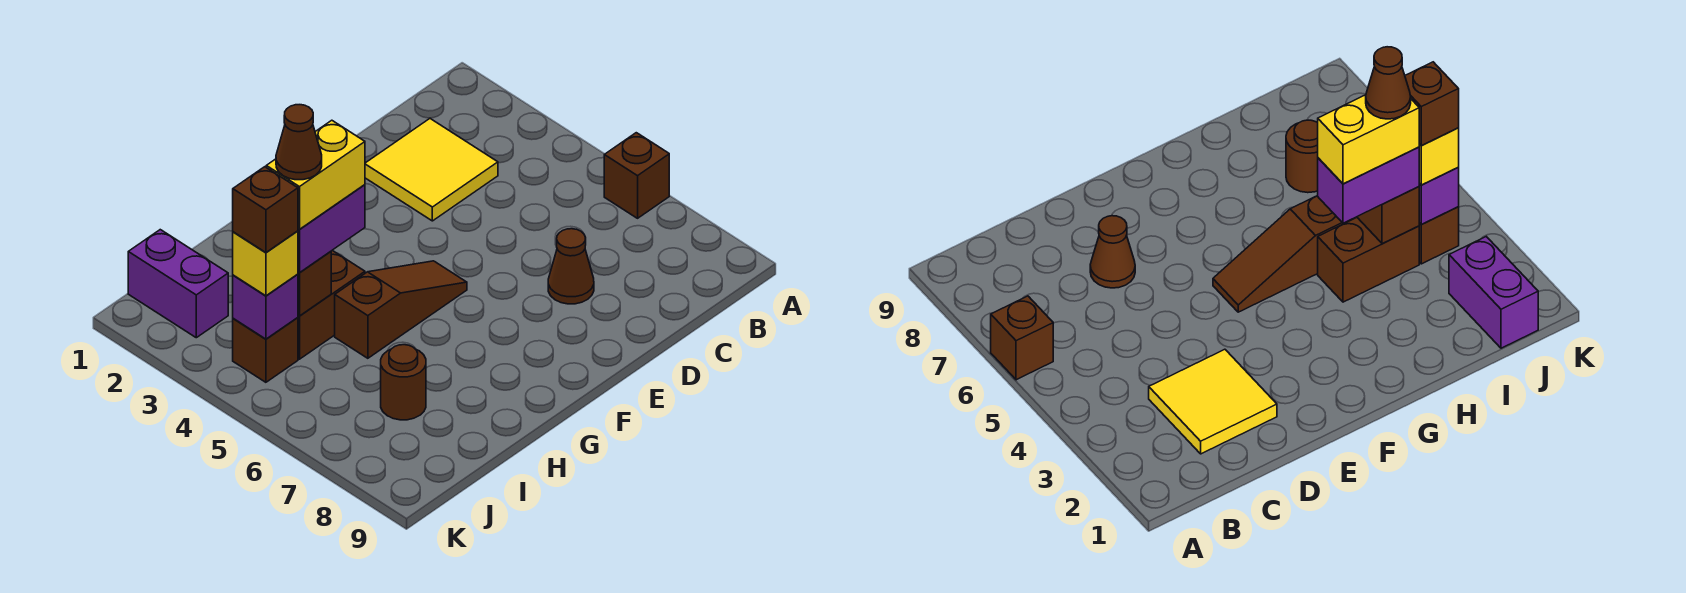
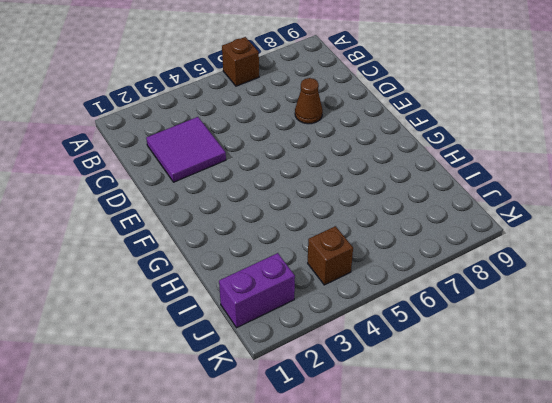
purple 2x2 tile [146,117,226,182] -> yellow 2x2 tile [365,119,498,221]
none -> brown 1x3 slope [335,261,467,358]
none -> brown 1x2 brick [298,250,365,359]
none -> brown 1x1 round brick [381,345,426,420]

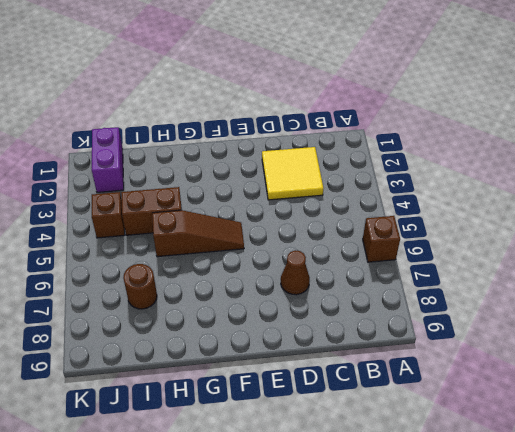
none -> brown 1x1 brick [298,251,331,316]
none -> purple 1x1 brick [233,274,298,339]
none -> purple 1x2 brick [298,185,365,273]

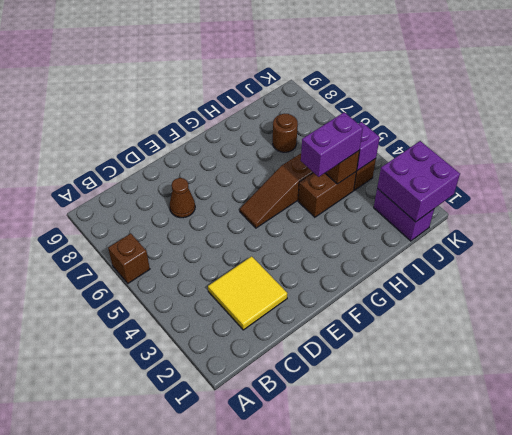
purple 2x2 brick [377,141,460,222] -> none
none -> yellow 1x1 brick [233,231,298,296]
none -> yellow 1x2 brick [266,120,365,230]
none -> brown 1x1 brick [233,167,298,252]

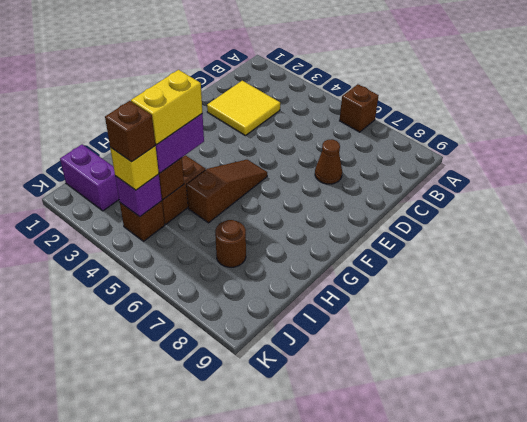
none -> brown 1x1 cone [276,105,322,180]

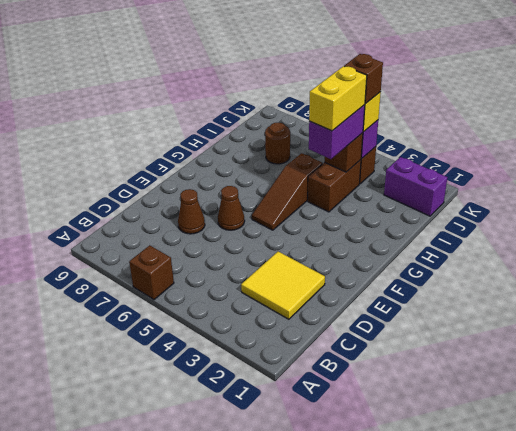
brown 1x1 cone [218,186,245,230] -> brown 1x1 cone moved to [276,105,322,180]

